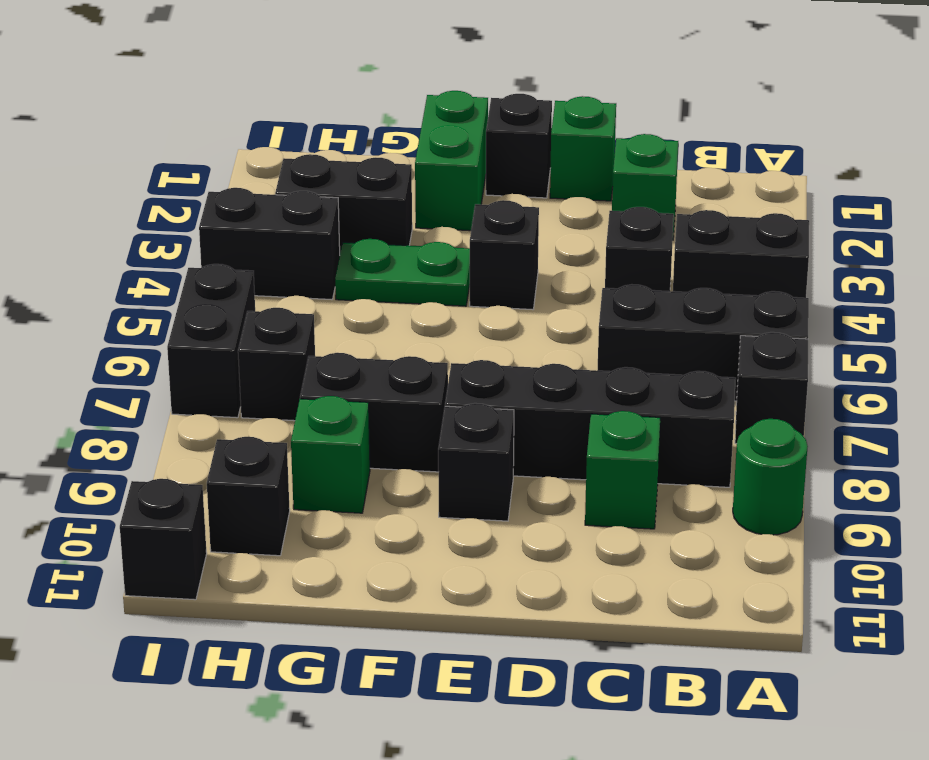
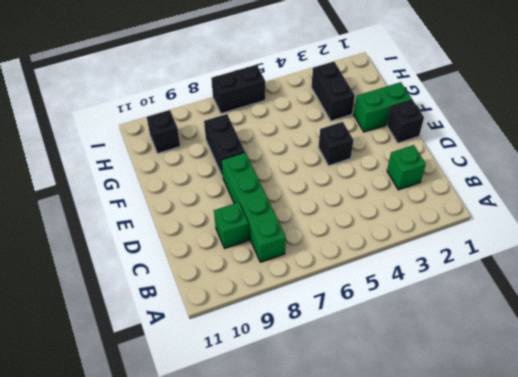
green 1x4 brick [222,153,286,262] -> black 1x4 brick [445,360,736,487]
none -> black 1x2 brick [673,210,809,298]
none -> black 1x3 brick [597,284,809,401]
none -> black 1x1 brick [735,332,808,444]

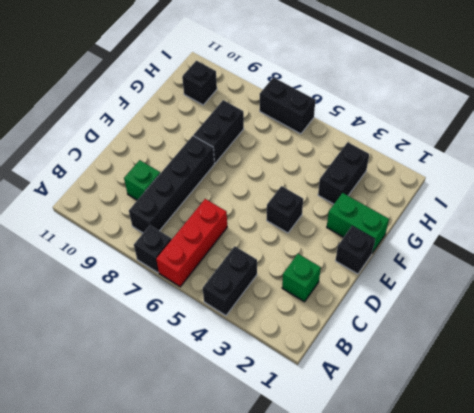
red 1x3 brick [156,199,227,287] -> black 1x3 brick [597,284,809,401]
none -> green 1x1 round brick [733,419,808,535]
none -> black 1x1 brick [605,207,674,291]
none -> green 1x1 brick [550,96,616,201]

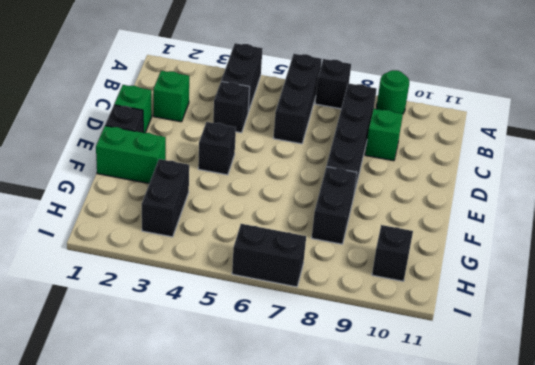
none -> black 1x1 brick [438,403,514,521]
none -> green 1x2 plate [335,239,470,306]
none -> green 1x1 brick [291,396,370,513]

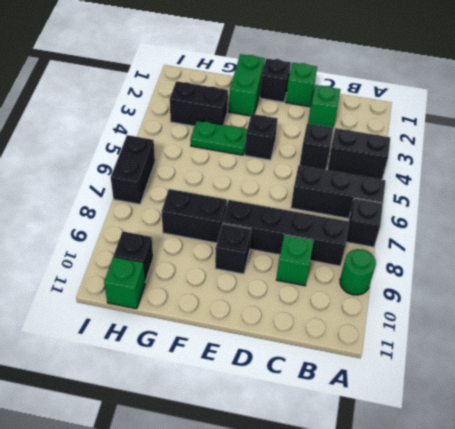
green 1x1 brick [104,257,145,309] -> green 1x1 brick moved to [291,396,370,513]
none -> black 1x2 brick [199,188,340,300]
none -> black 1x1 brick [238,308,315,421]
none -> black 1x1 brick [120,479,207,600]

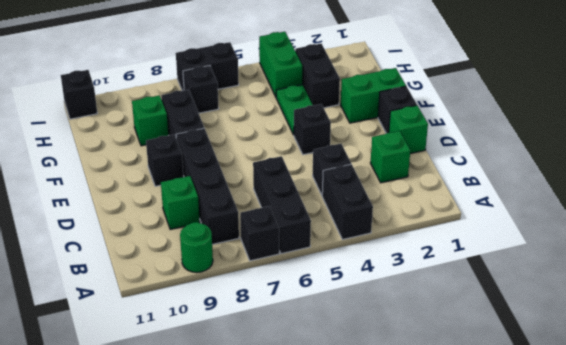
green 1x2 brick [259,32,302,97] -> black 1x2 brick [199,188,340,300]
none -> black 1x1 brick [207,437,290,556]

